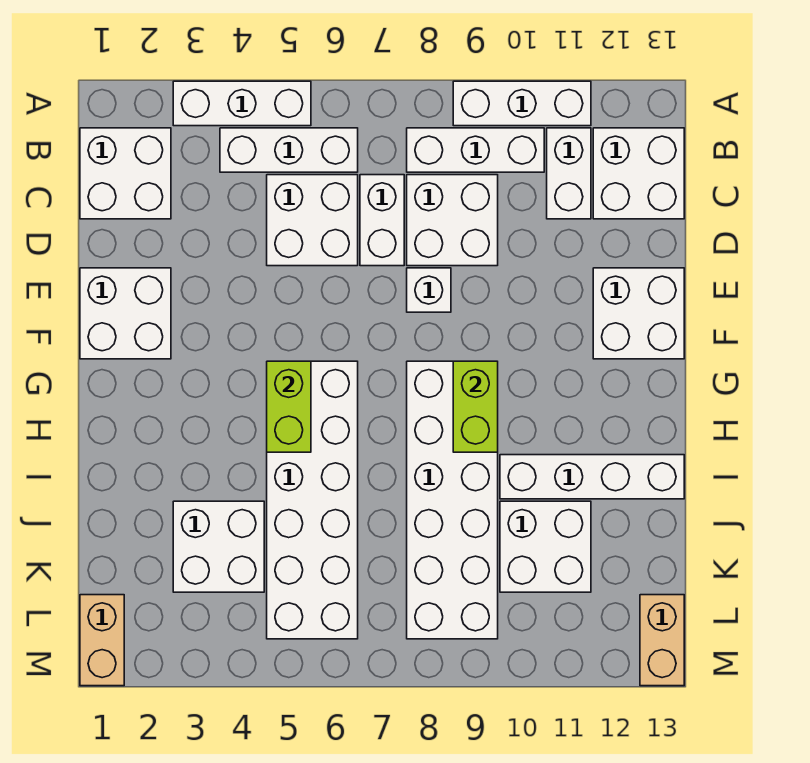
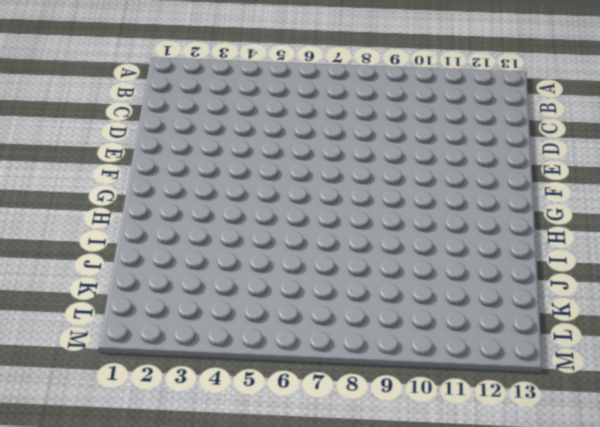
none -> white 1x3 brick [173,81,311,126]
none -> white 1x3 brick [453,81,591,126]
none -> white 2x2 brick [80,128,171,219]

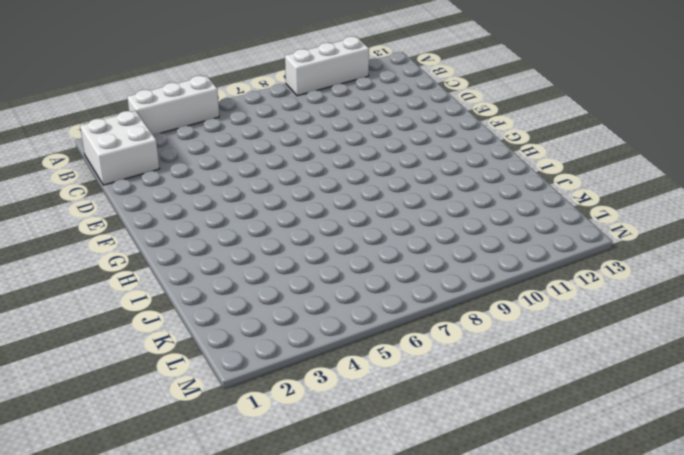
none -> white 1x3 brick [220,128,358,172]
none -> white 1x3 brick [407,128,544,172]
none -> white 1x2 brick [547,128,591,219]

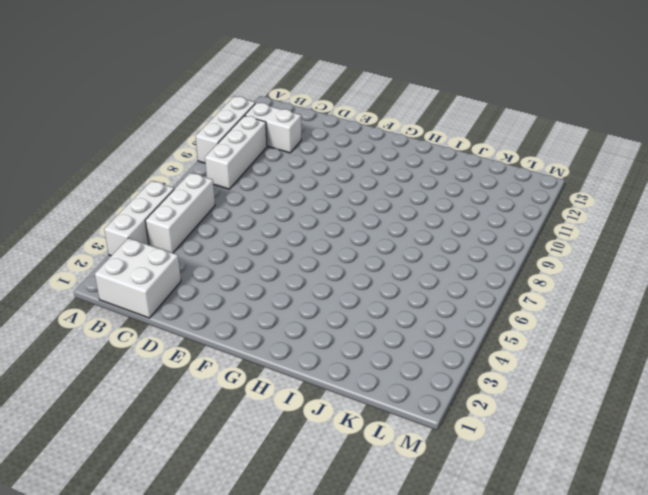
none -> white 2x2 brick [593,128,684,219]
none -> white 2x2 brick [267,175,358,266]
none -> white 1x2 brick [360,175,404,266]

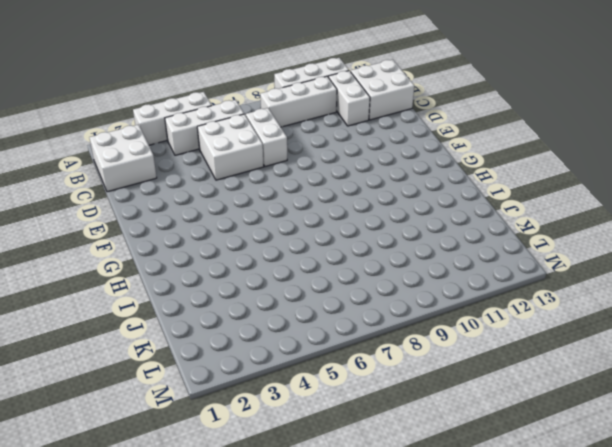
none -> white 2x2 brick [407,175,498,266]
none -> white 2x2 brick [80,268,171,359]
none -> white 1x1 brick [407,268,451,312]

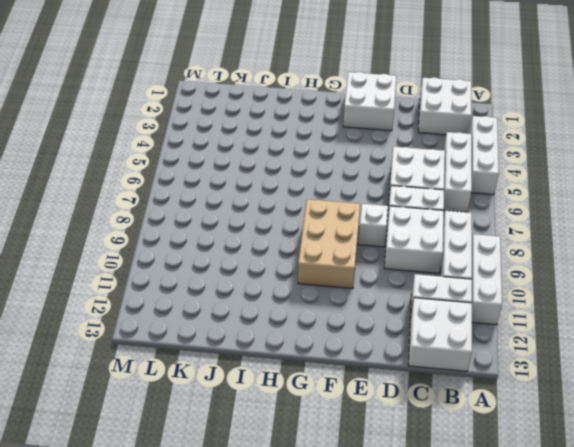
tan 2x3 brick [298,199,360,288] -> white 2x6 brick [407,361,498,639]
none -> white 2x2 brick [593,268,684,359]
none -> white 2x6 brick [267,361,358,639]
none -> white 1x4 brick [500,455,684,499]

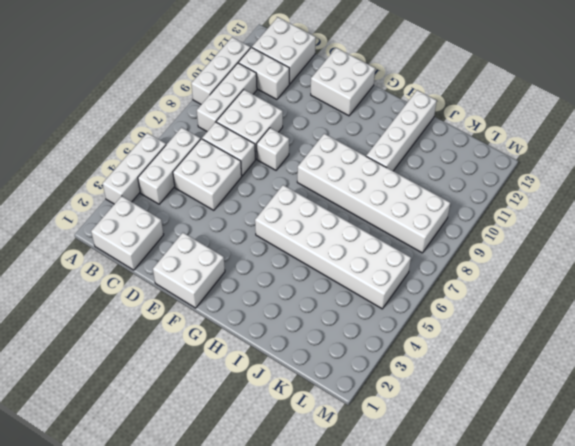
none -> white 2x2 brick [173,501,264,592]
none -> white 2x2 brick [500,501,591,592]
none -> tan 1x2 brick [80,595,124,686]

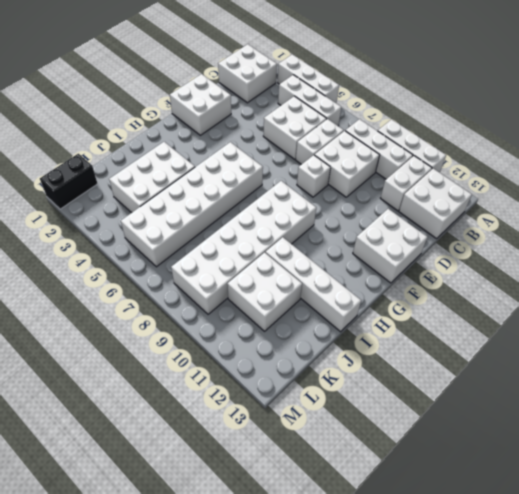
white 2x3 brick [109,142,195,213] -> white 2x2 brick [173,501,264,592]
black 1x2 brick [40,154,98,209] -> tan 1x2 brick [80,595,124,686]
none -> tan 1x2 brick [640,595,684,686]
none -> lime 1x2 brick [267,361,311,452]
none -> lime 1x2 brick [453,361,498,452]

